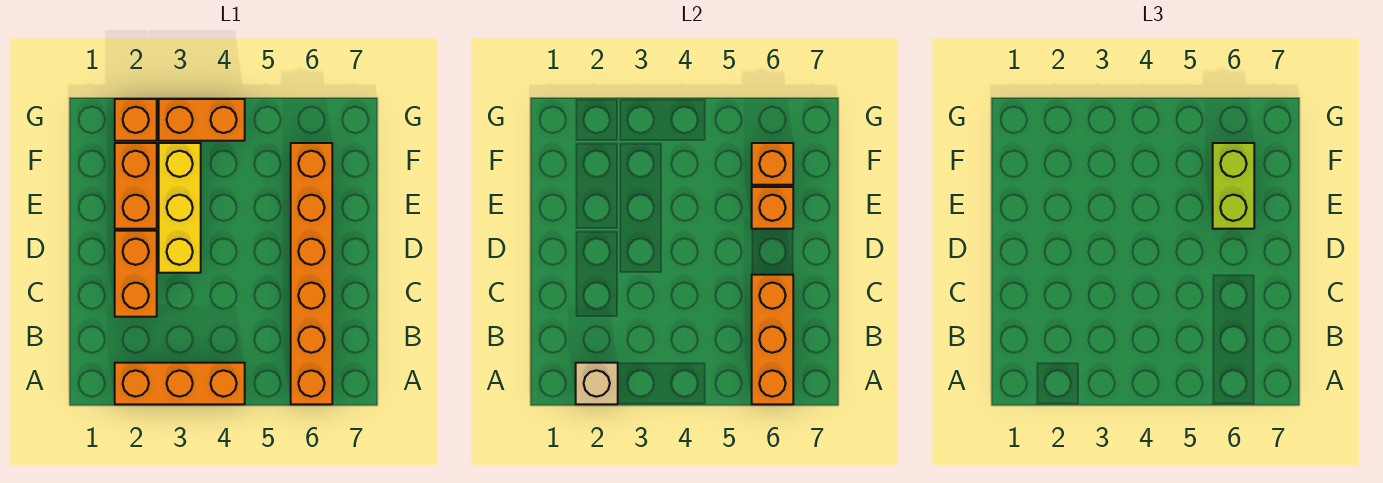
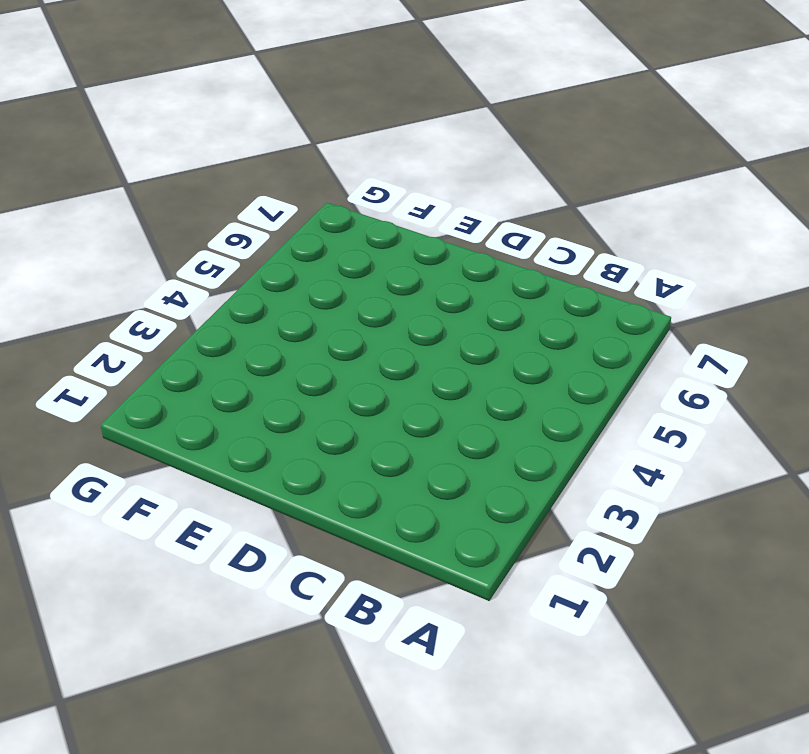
none -> orange 1x3 brick [115,363,245,404]
none -> orange 1x6 brick [291,143,332,404]
none -> orange 1x2 brick [115,231,157,317]

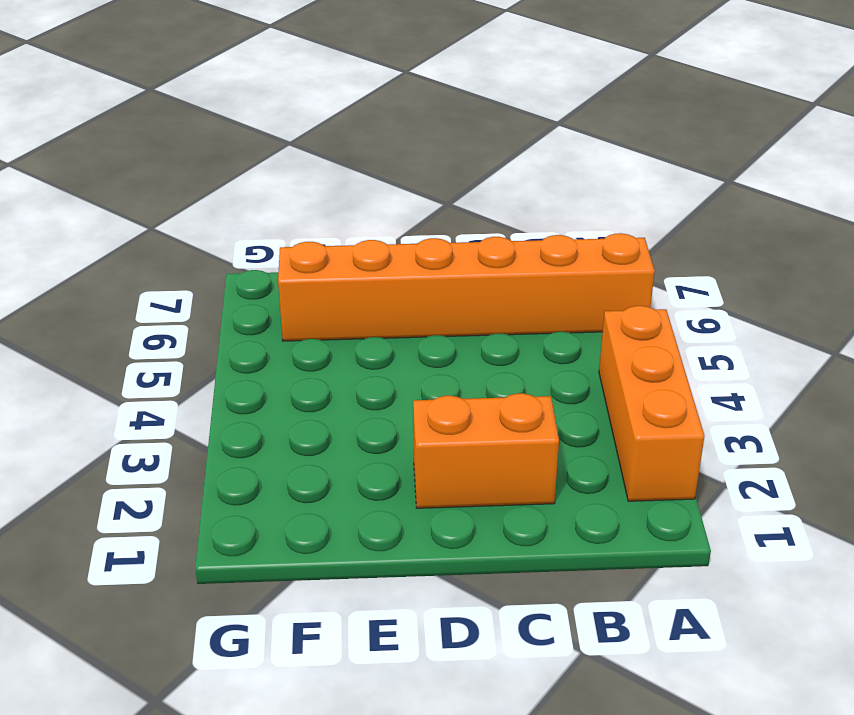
none -> yellow 1x3 brick [159,143,201,273]
none -> orange 1x2 brick [115,143,157,229]
none -> orange 1x1 brick [115,99,157,141]

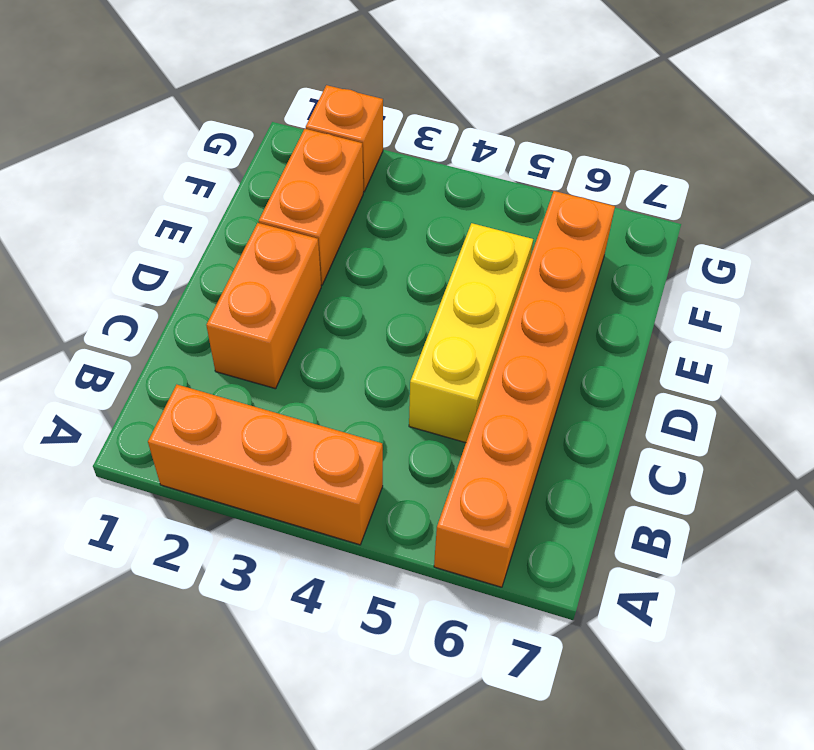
yellow 1x3 brick [409,223,533,443] -> yellow 1x3 brick moved to [159,143,201,273]
none -> orange 1x2 brick [159,99,245,141]
none -> tan 1x1 brick [576,363,618,404]
none -> orange 1x3 brick [752,275,793,404]

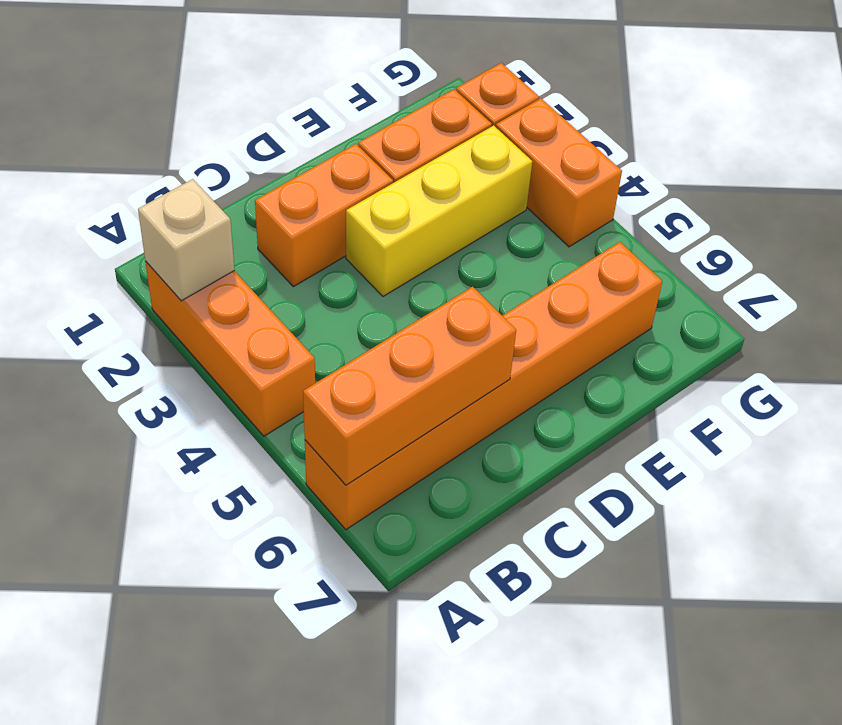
none -> orange 1x1 brick [752,187,793,229]
none -> orange 1x1 brick [752,143,793,185]
none -> lime 1x2 brick [1213,143,1254,229]

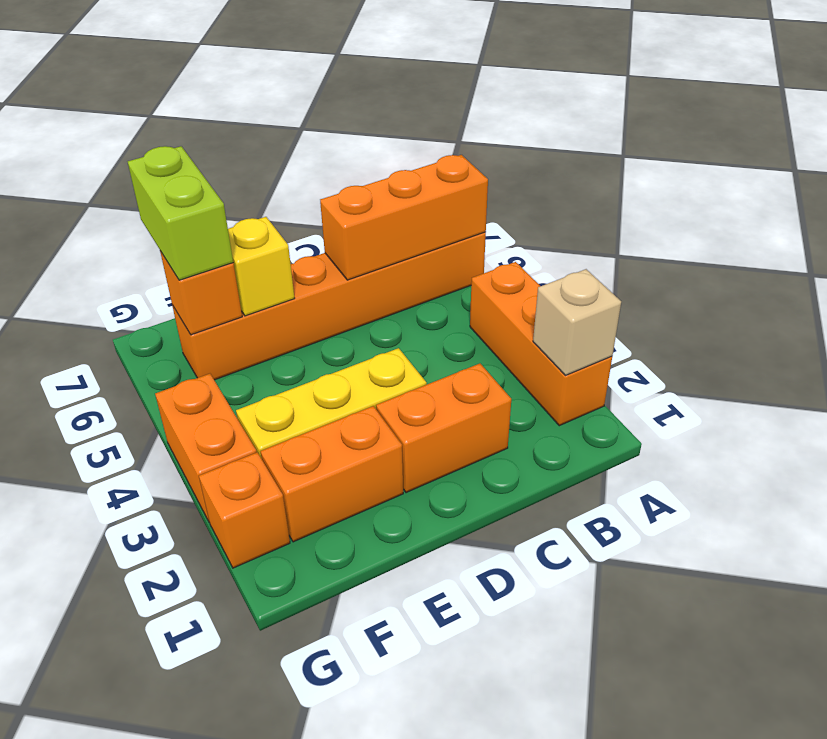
yellow 1x1 brick [228,217,295,316] -> orange 1x1 brick [752,187,793,229]
lime 1x2 brick [128,146,233,280] -> lime 1x2 brick turned to [1213,143,1254,229]

